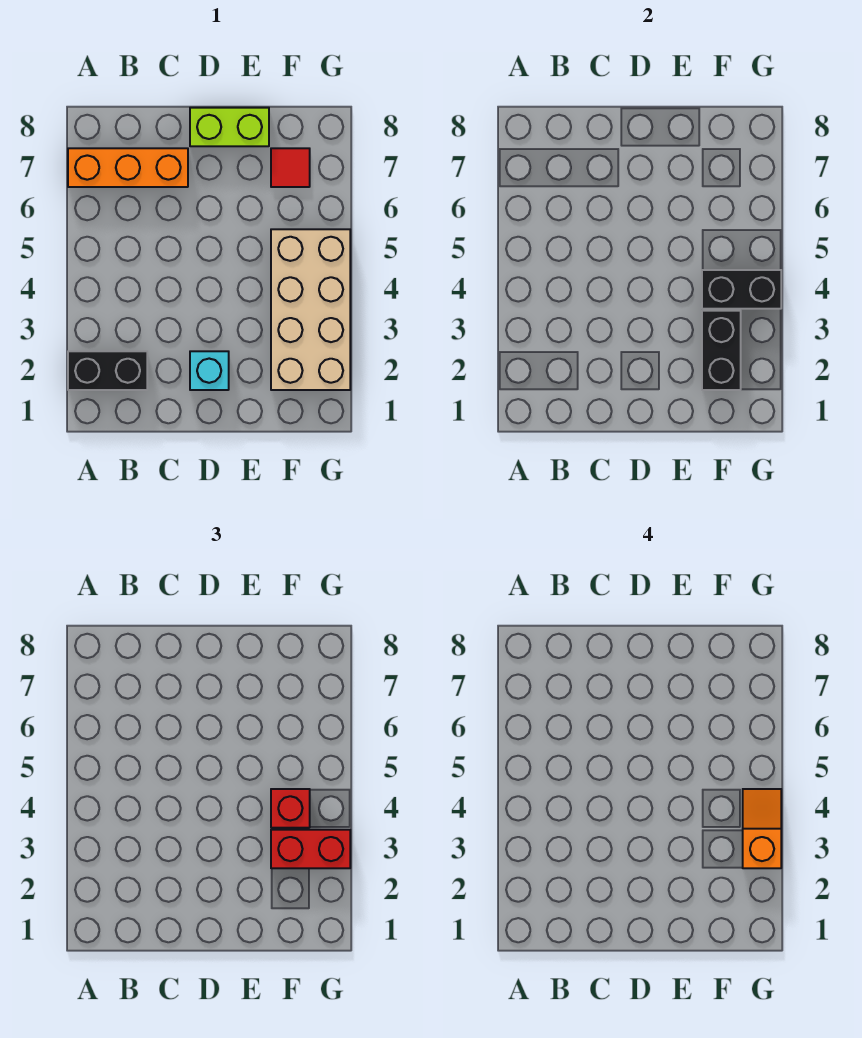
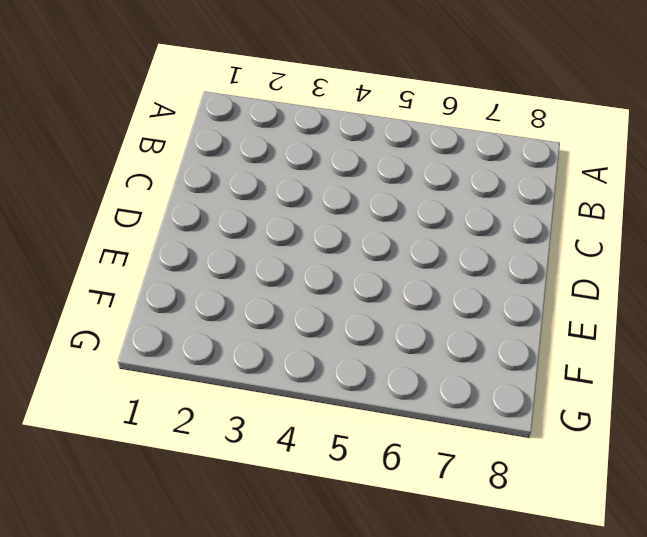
none -> black 1x2 brick [68,351,147,390]
none -> orange 1x3 brick [68,148,188,187]

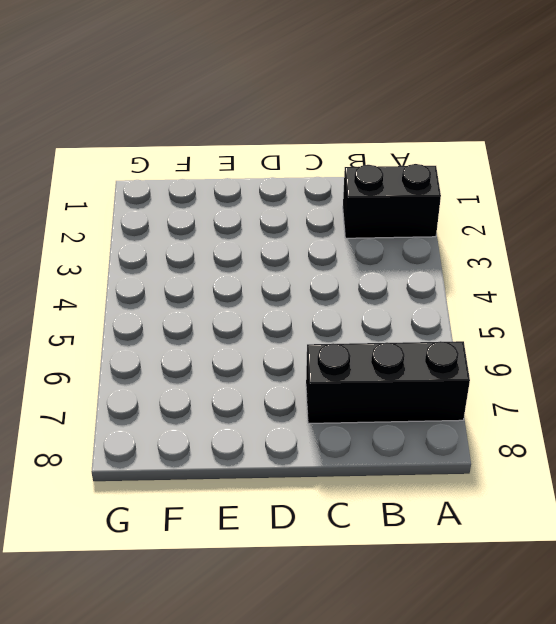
black 1x3 brick [306,341,470,423] -> orange 1x3 brick [68,148,188,187]
none -> cyan 1x1 brick [190,351,229,390]
none -> lime 1x2 brick [190,108,269,146]

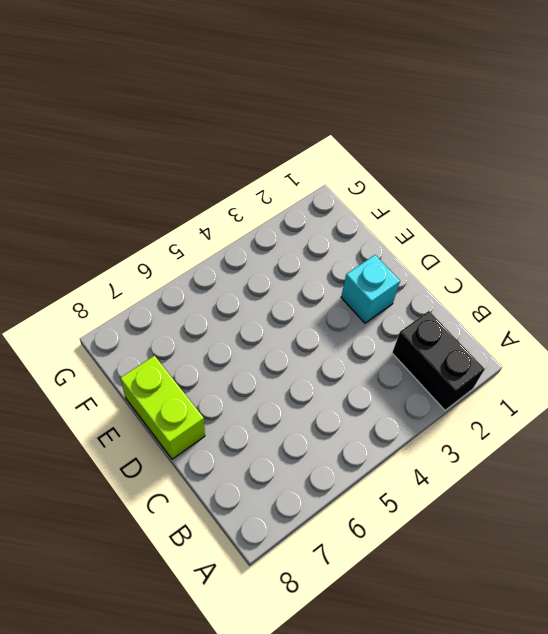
none -> orange 1x3 brick [68,148,188,187]
none -> tan 2x4 brick [271,229,350,390]

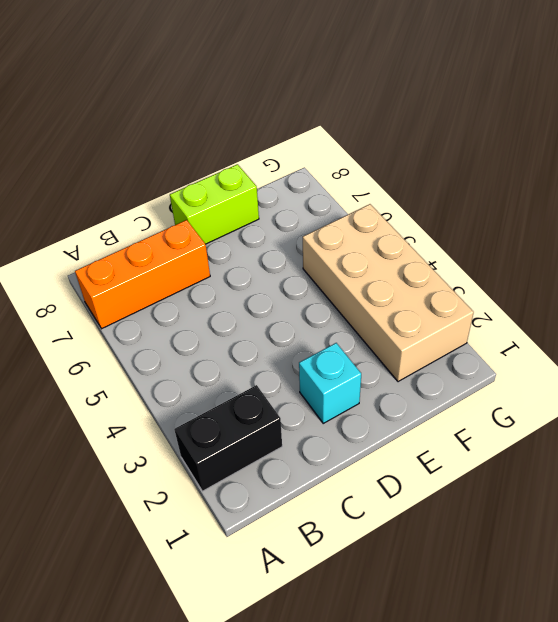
none -> red 1x1 tile [271,148,310,187]
none -> black 1x2 brick [702,311,741,390]

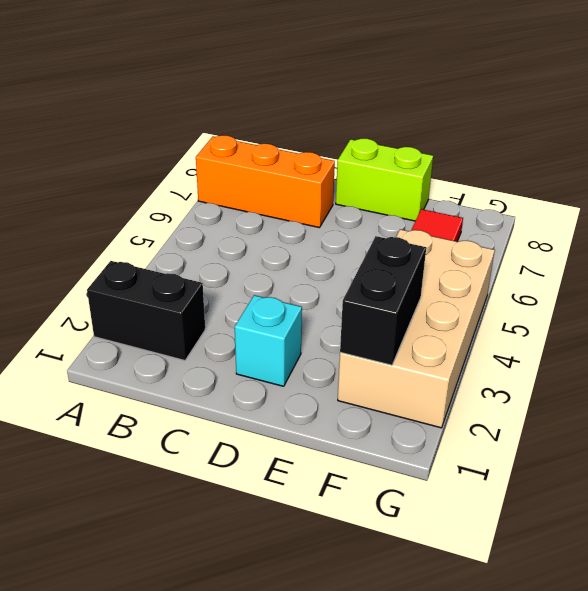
none -> black 1x2 brick [702,270,781,309]
none -> red 1x2 brick [271,830,350,868]

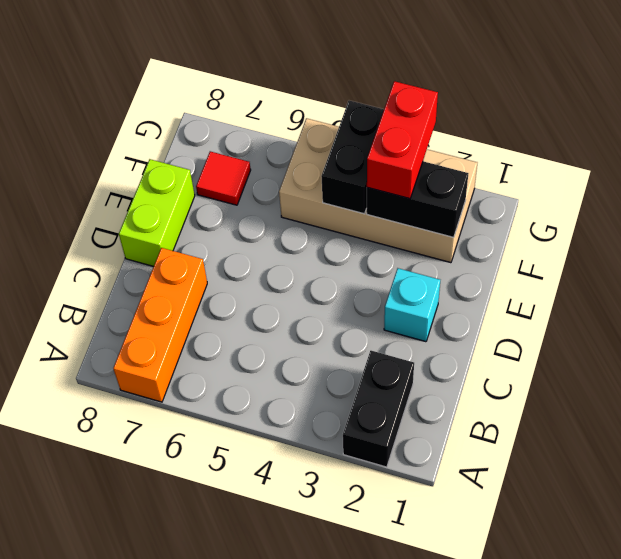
none -> red 1x1 brick [271,789,310,828]
none -> orange 1x2 slope [743,789,781,868]

